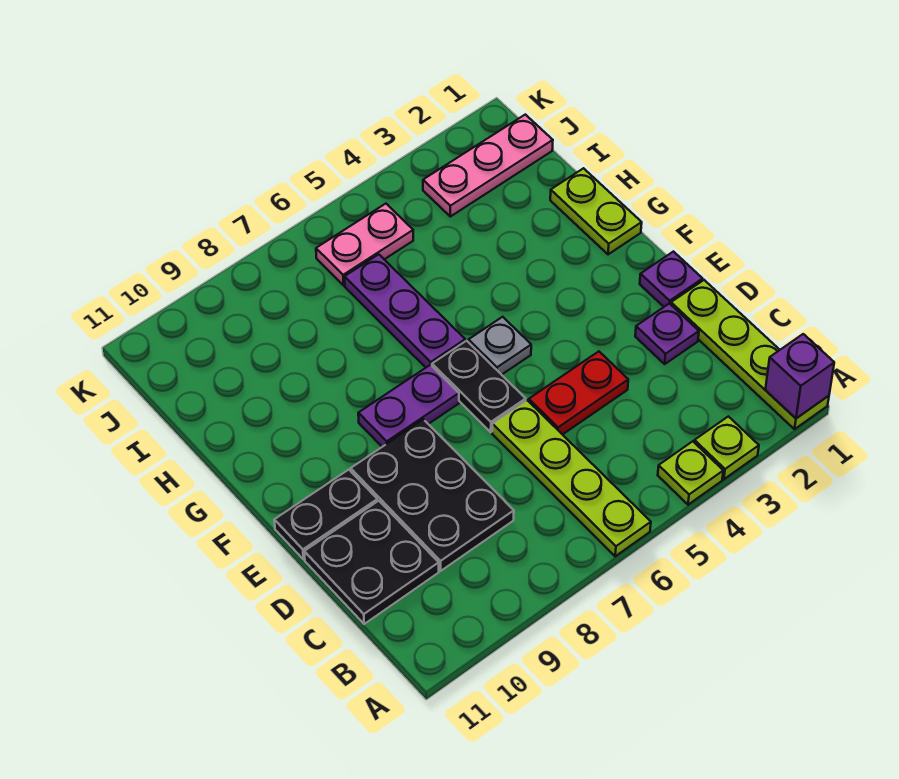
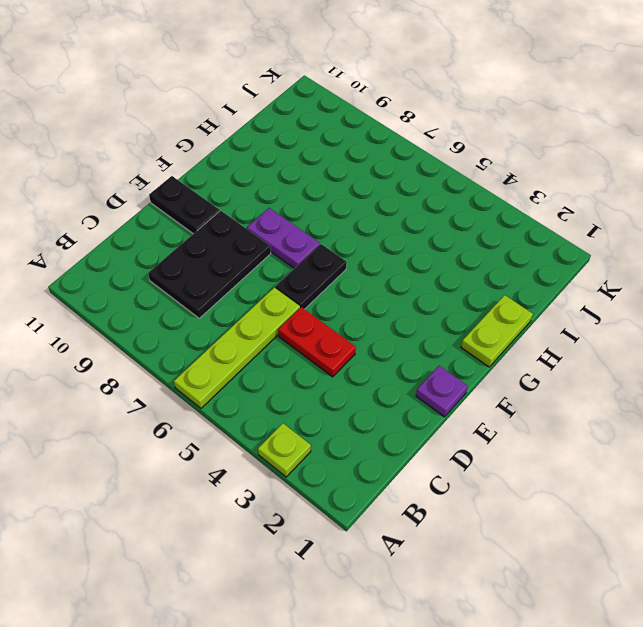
none -> lime 1x4 plate [671,280,829,429]
none -> lime 1x1 plate [658,441,723,505]
none -> black 2x2 plate [304,501,439,624]

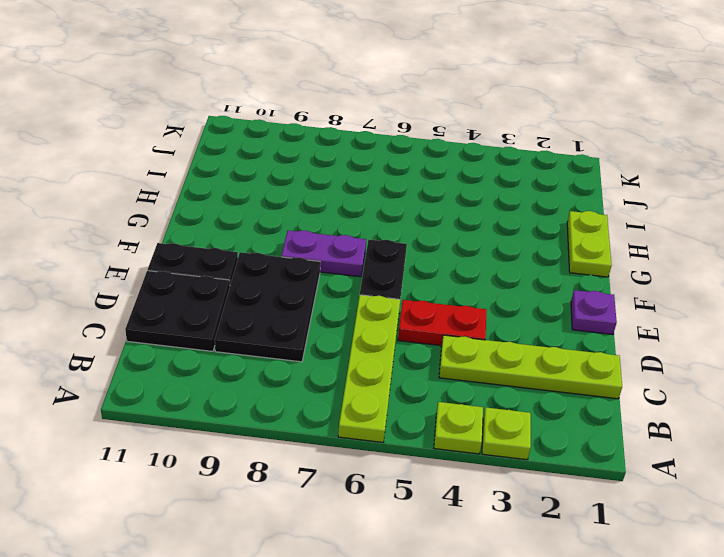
lime 1x4 plate [439,335,622,399] -> lime 1x4 plate turned to [671,280,829,429]
none -> purple 1x1 plate [635,303,699,364]
none -> grey 1x1 plate [468,317,531,375]
none -> purple 1x3 plate [345,254,465,367]

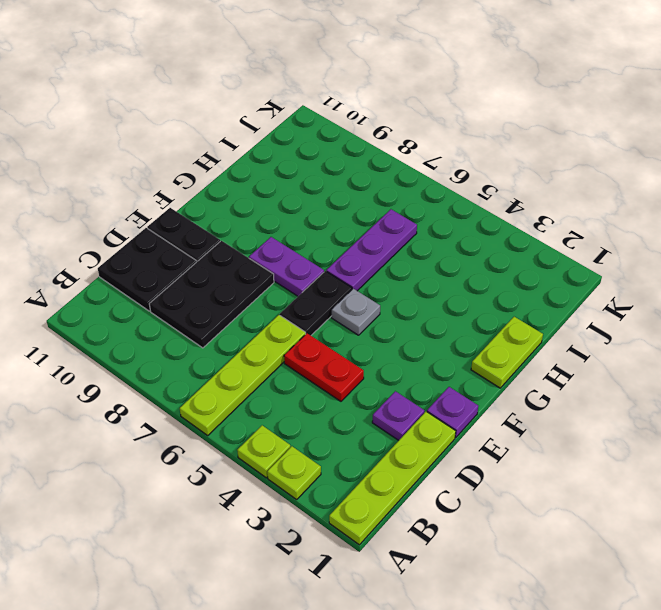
none -> pink 1x3 plate [423,115,553,217]
none -> pink 1x2 plate [316,204,413,285]
none -> purple 1x1 brick [765,334,834,418]

